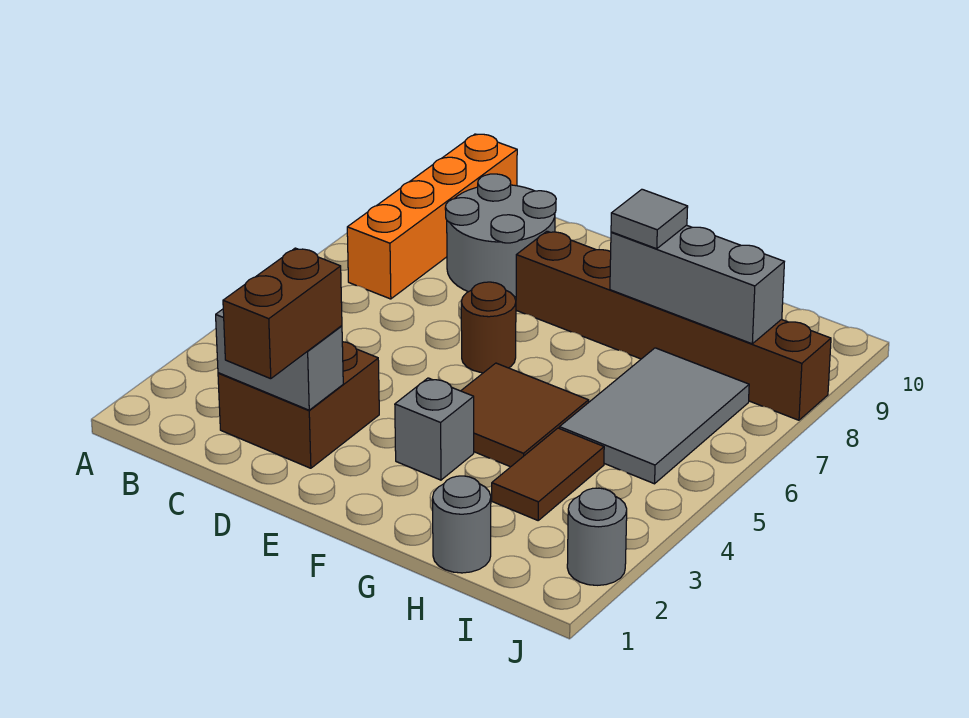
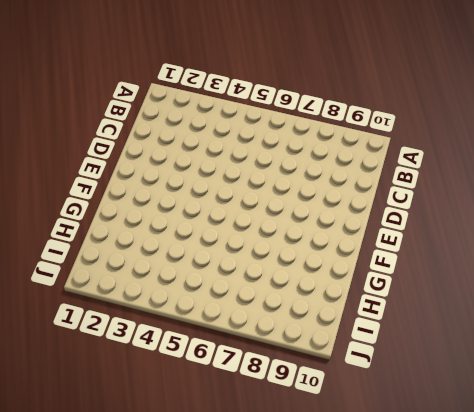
none -> orange 1x4 brick [347,134,517,299]
none -> brown 2x2 brick [218,342,379,468]
none -> grey 2x2 round brick [445,174,556,297]

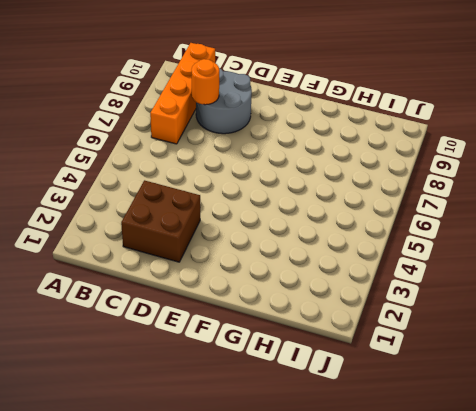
orange 1x1 round brick [191,59,219,105] -> none
none -> brown 1x1 round brick [461,282,516,373]
none -> brown 1x6 brick [516,231,831,420]
none -> grey 1x1 brick [395,378,474,480]

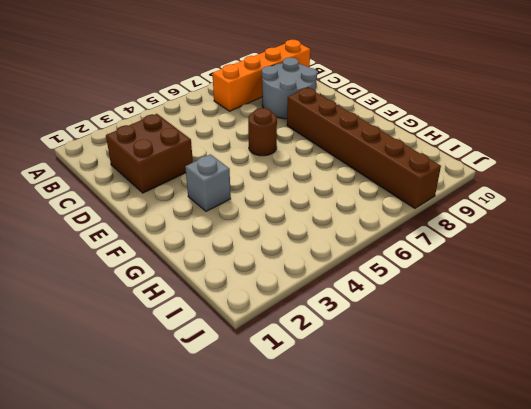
none -> brown 2x2 tile [461,363,589,467]
none -> grey 1x1 round brick [433,476,491,573]
none -> brown 1x2 tile [492,428,604,520]

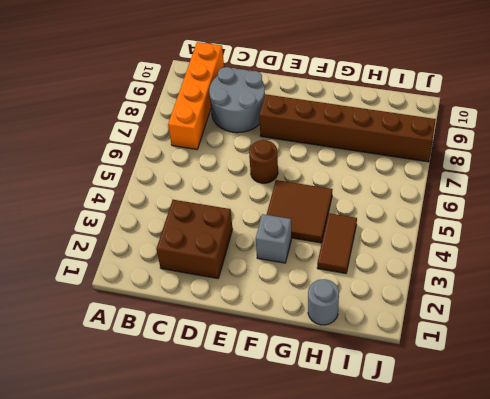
none -> grey 2x3 tile [559,348,749,484]
none -> grey 1x1 round brick [567,488,627,585]
none -> grey 1x2 brick [216,309,343,410]

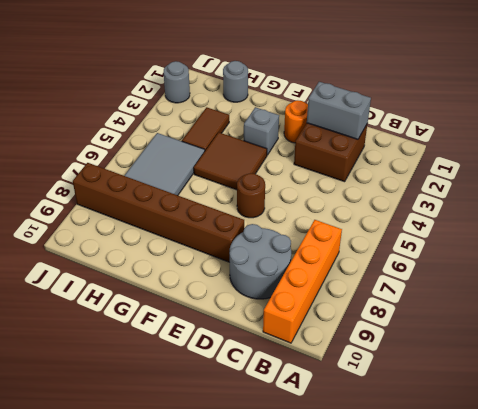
orange 1x1 round brick [284,100,308,143] -> none
none -> grey 1x3 brick [610,225,784,344]
none -> brown 1x2 brick [223,248,342,379]
none -> grey 1x1 tile [611,189,688,249]

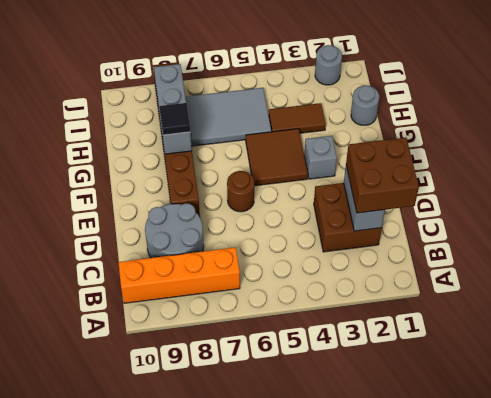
brown 2x2 brick [346,138,419,213] -> brown 1x2 brick [223,248,342,379]
black 1x1 tile [159,103,190,135] -> grey 1x1 tile [611,189,688,249]

